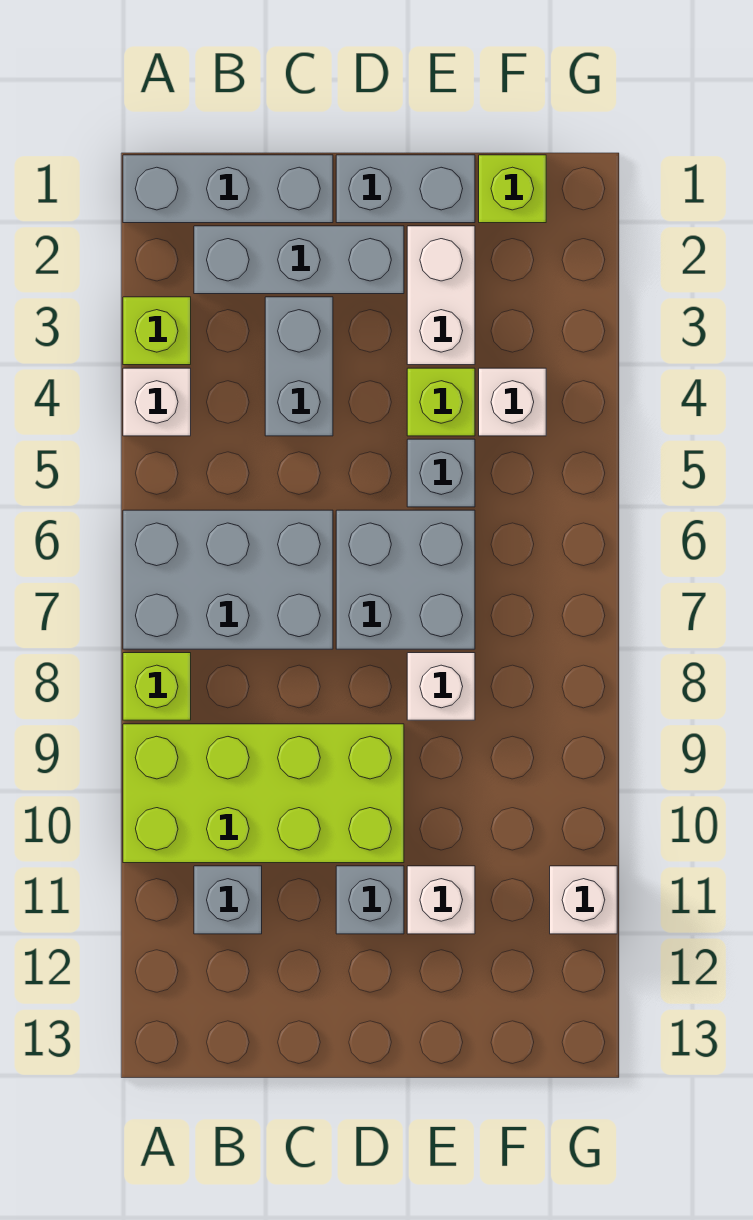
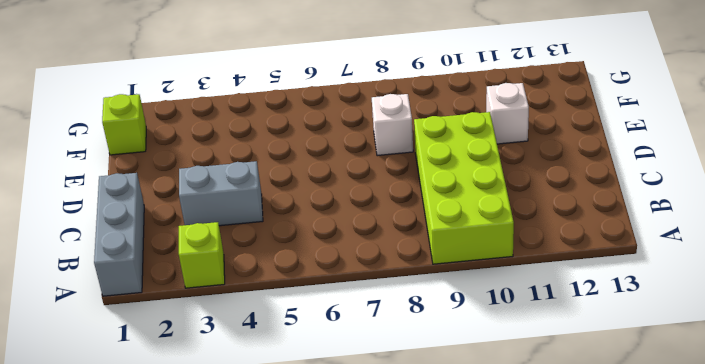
none -> white 1x1 brick [123,368,191,436]
none -> grey 2x3 brick [123,510,333,649]
none -> lime 1x1 brick [123,653,191,720]

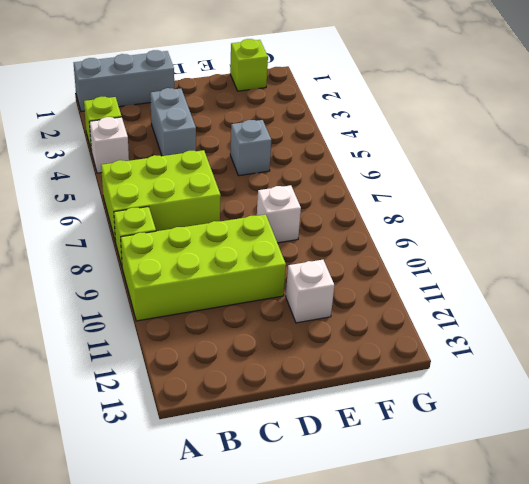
lime 2x3 brick [101,150,221,242] -> grey 2x3 brick [123,510,333,649]
none -> grey 1x3 brick [194,226,404,294]
none -> grey 1x1 brick [194,866,262,934]
none -> grey 1x2 brick [336,155,475,223]

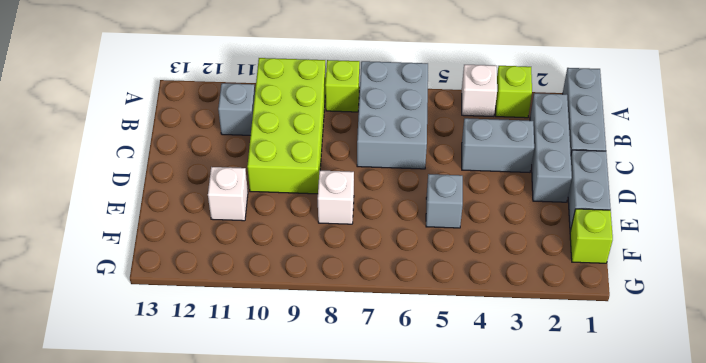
none -> grey 2x2 brick [336,510,475,649]
none -> grey 1x1 brick [336,866,404,934]
none -> white 1x2 brick [407,226,475,365]

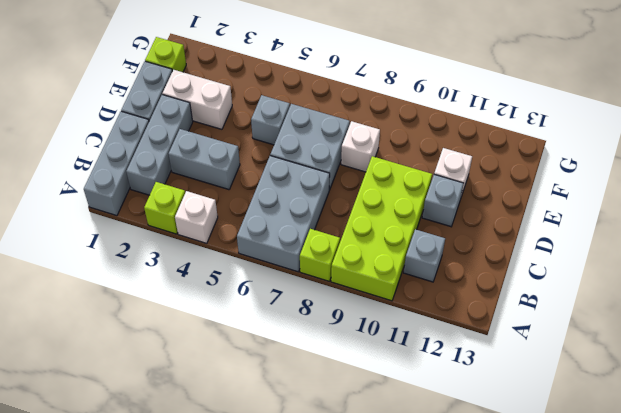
none -> lime 1x1 brick [407,368,475,436]
none -> white 1x1 brick [479,368,546,436]
none -> white 1x1 brick [550,866,617,934]

